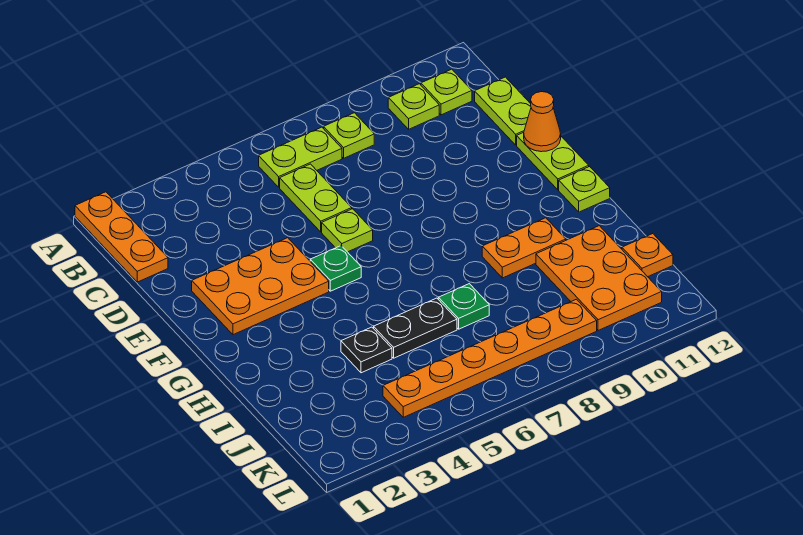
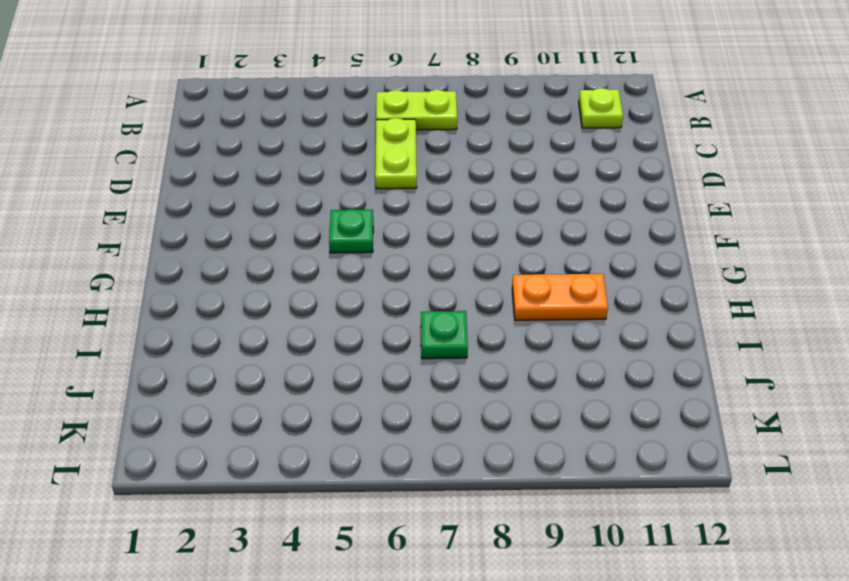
none -> orange 1x3 plate [75,192,168,282]
none -> lime 1x1 plate [324,113,374,158]
none -> lime 1x1 plate [388,84,439,129]

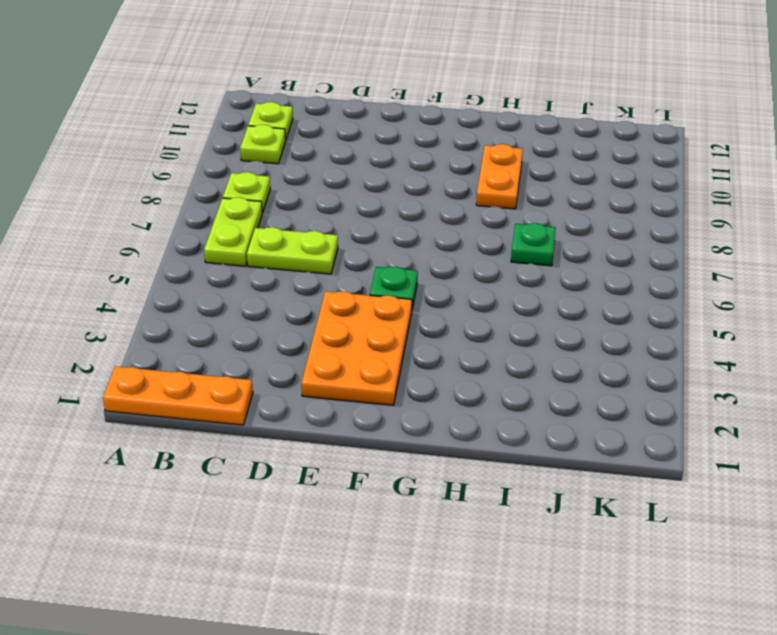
none -> lime 1x2 plate [475,77,531,145]
none -> lime 1x1 plate [322,209,373,252]
none -> lime 1x2 plate [517,133,589,190]

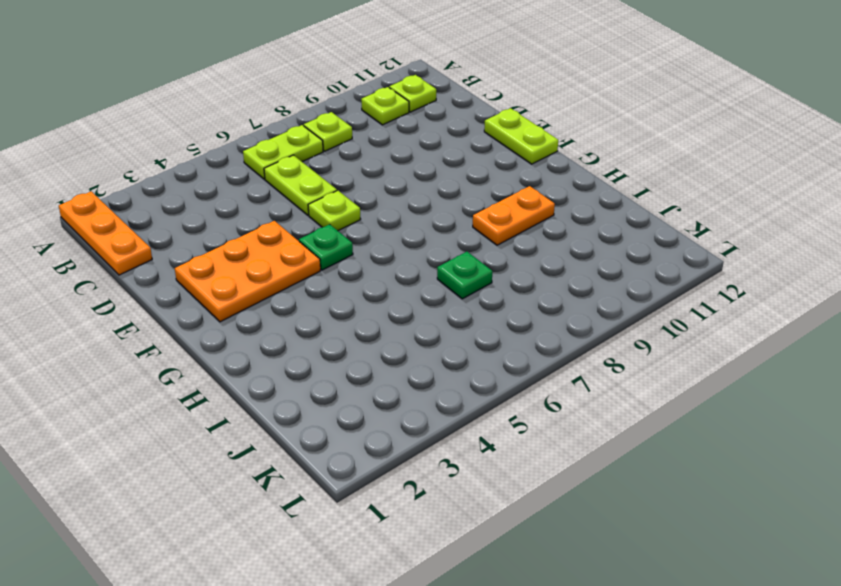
none -> lime 1x2 plate [475,77,531,145]
none -> lime 1x1 plate [559,167,610,212]
none -> black 1x1 plate [341,327,392,373]

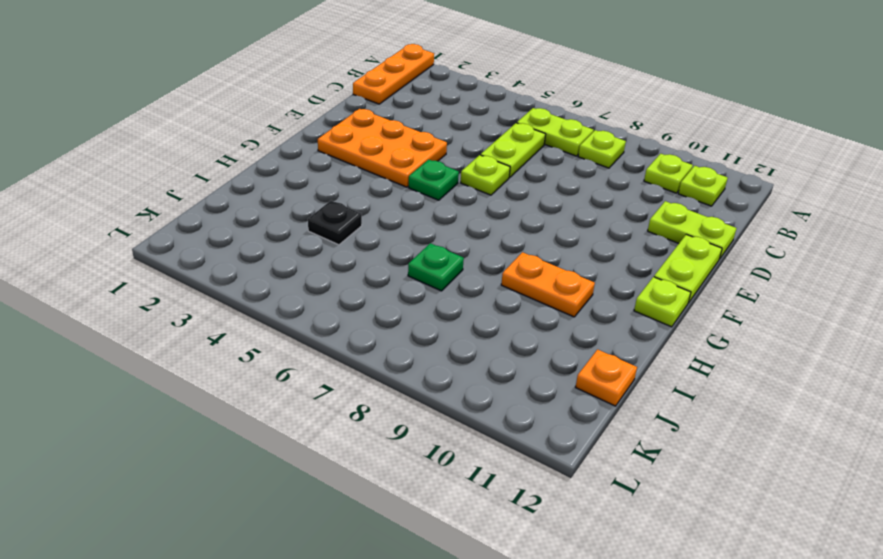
lime 1x2 plate [648,201,736,259] -> lime 1x2 plate turned to [475,77,531,145]
none -> black 1x2 plate [374,298,457,358]
none -> orange 2x3 plate [536,226,662,331]
none -> orange 1x6 plate [383,299,597,417]

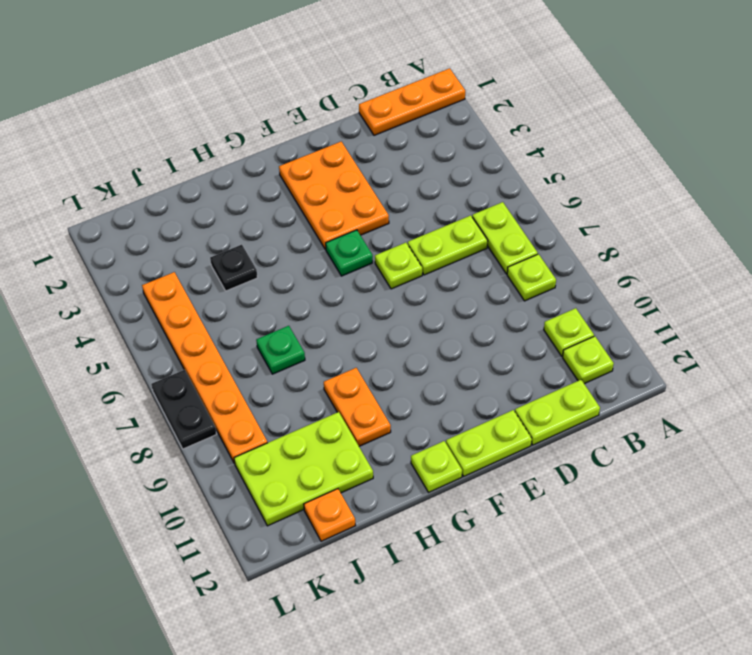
lime 2x3 plate [234,412,373,526] -> orange 2x3 plate [536,226,662,331]
black 1x2 plate [151,370,216,449] -> black 1x2 plate moved to [374,298,457,358]
none -> orange 1x1 cone [524,92,561,152]

